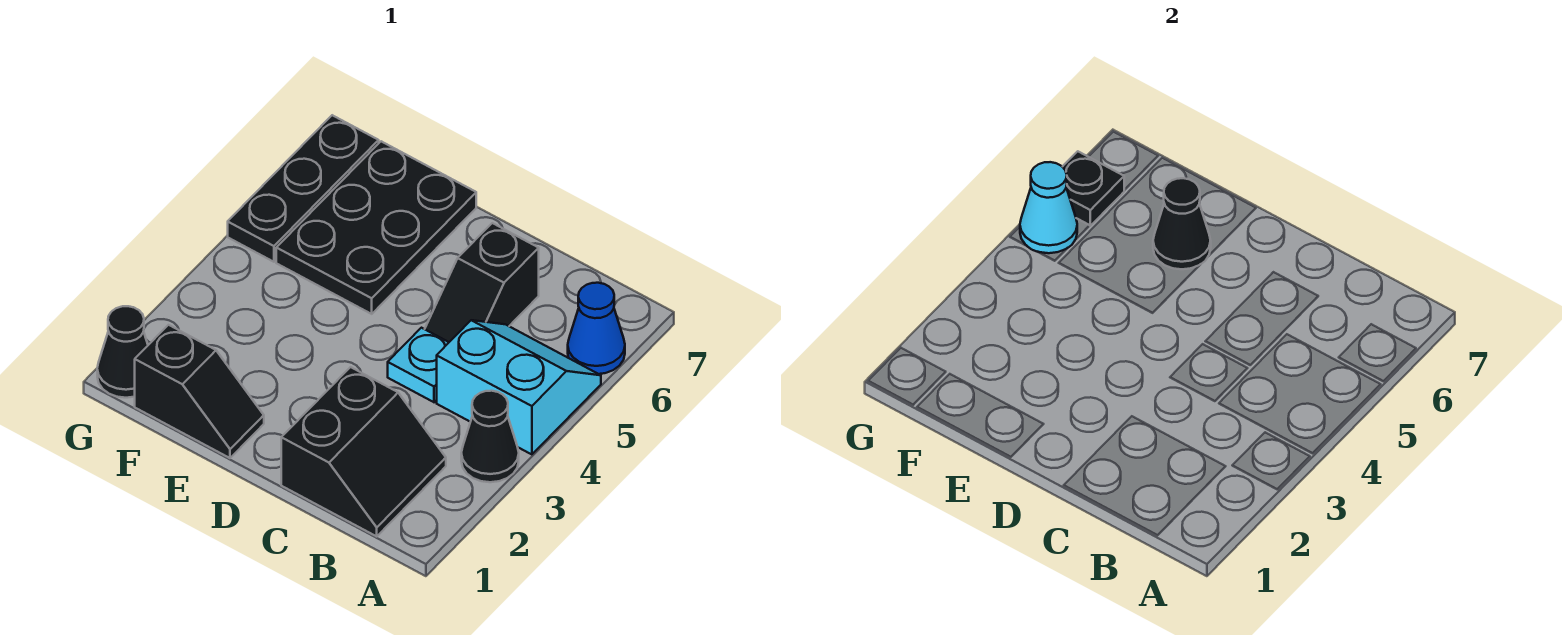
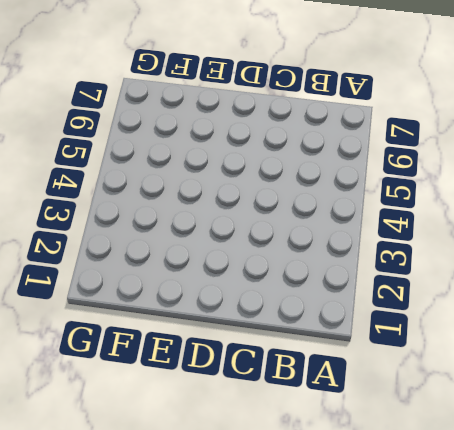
none -> black 1x1 cone [461,391,519,482]
none -> cyan 2x2 slope [437,320,601,454]
none -> blue 1x1 cone [568,283,625,374]

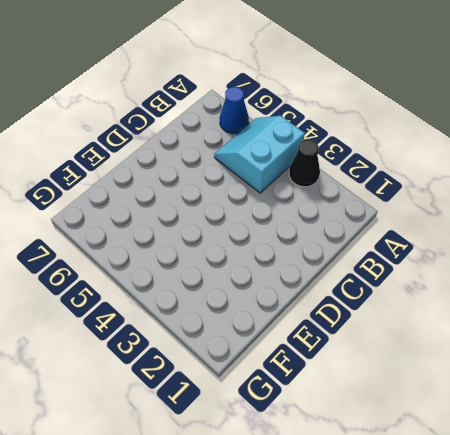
none -> black 2x2 slope [281,367,446,536]
none -> cyan 1x1 plate [388,328,449,402]
none -> black 1x2 slope [425,223,539,342]

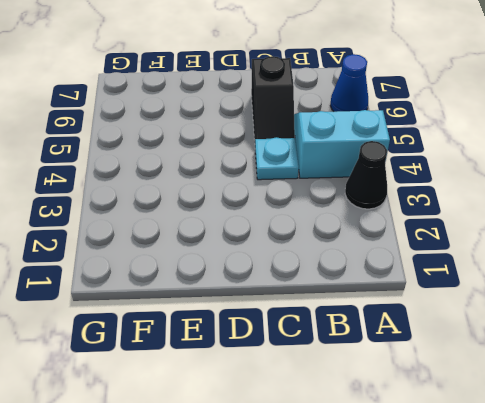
none -> black 2x2 slope [281,367,446,536]
none -> black 1x2 slope [135,325,264,458]
none -> black 2x3 plate [276,141,476,314]

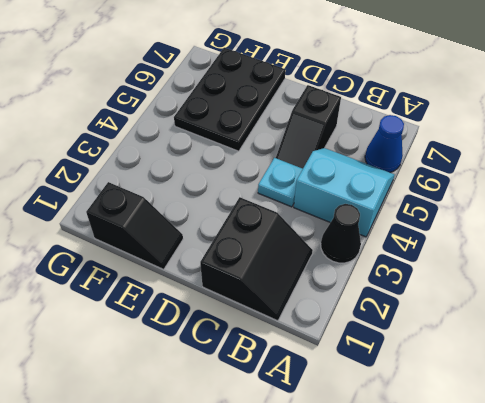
none -> black 1x1 cone [97,306,148,398]
none -> black 1x3 plate [228,115,379,262]
none -> black 1x1 cone [1153,178,1211,269]

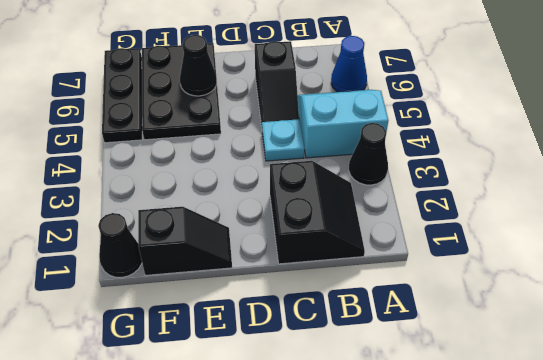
none -> cyan 1x1 cone [1020,162,1077,253]
none -> black 1x1 plate [1063,151,1124,226]

